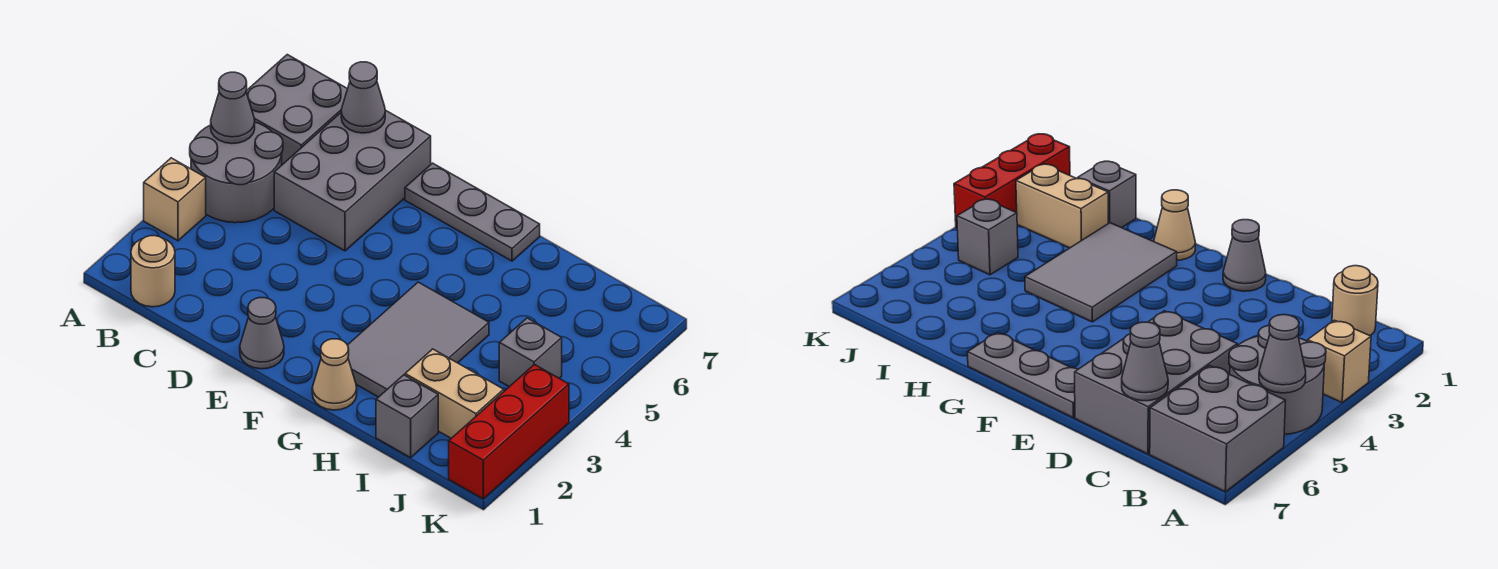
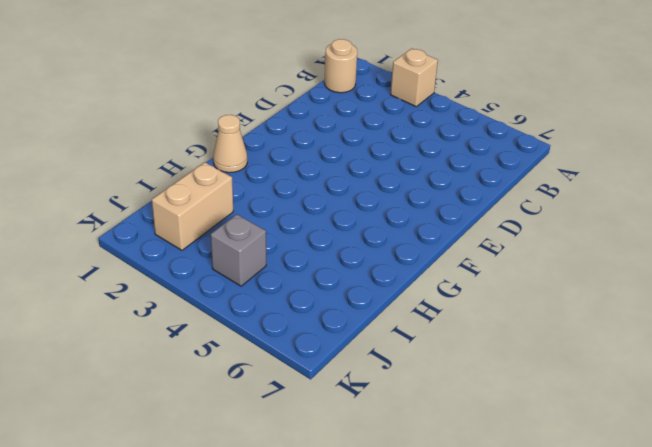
none -> grey 2x2 round brick [190,122,283,223]
none -> grey 2x2 brick [246,55,347,165]
none -> grey 2x3 brick [274,110,431,251]

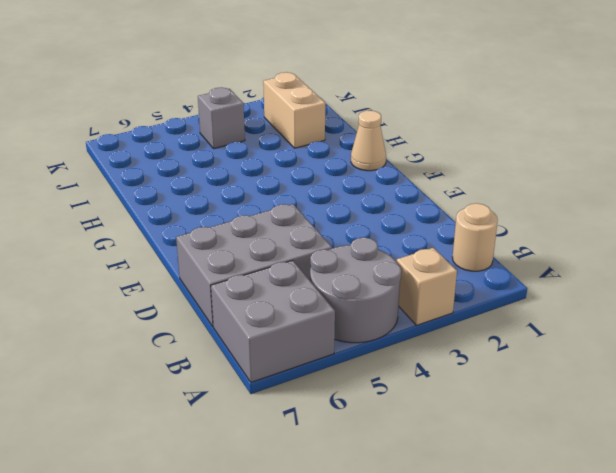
none -> grey 1x1 cone [240,298,284,369]
none -> grey 1x3 plate [405,163,540,261]
none -> grey 2x3 tile [348,282,489,397]

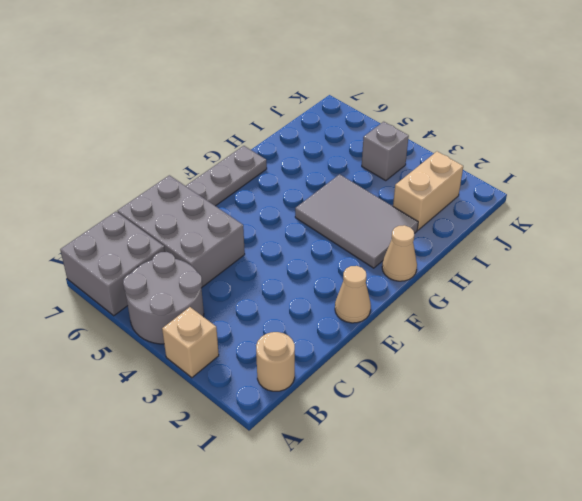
tan 1x1 cone [335,266,371,323] -> grey 1x1 cone [240,298,284,369]
none -> grey 1x1 brick [376,375,438,458]
none -> red 1x3 brick [449,365,569,499]
none -> grey 1x1 cone [211,72,255,144]

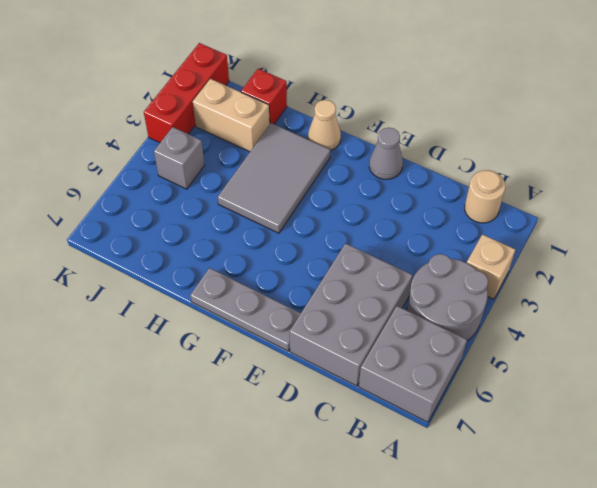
red 1x1 brick [241,69,287,124] -> grey 1x1 brick [376,375,438,458]
none -> grey 1x1 cone [211,72,255,144]
none -> grey 1x1 cone [341,62,385,133]

